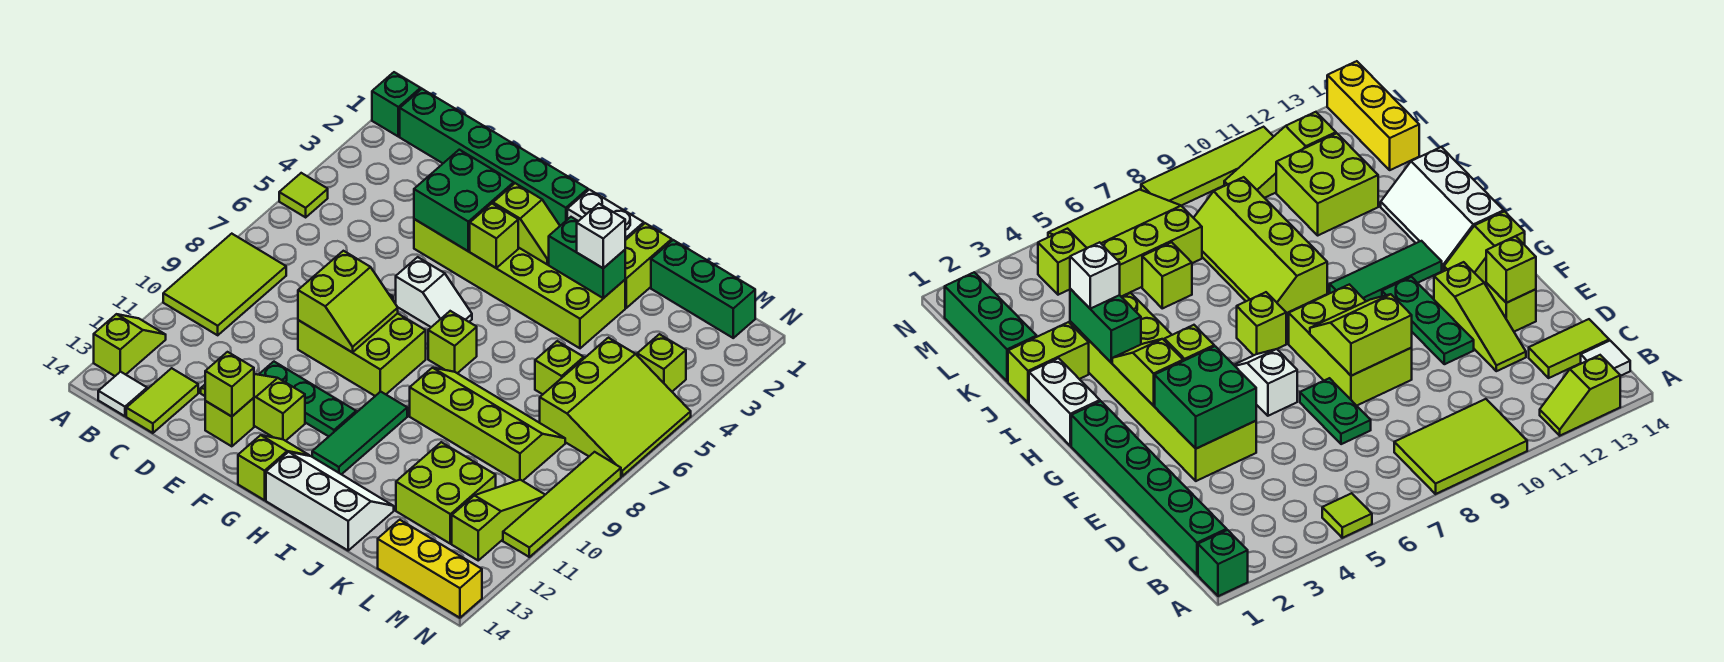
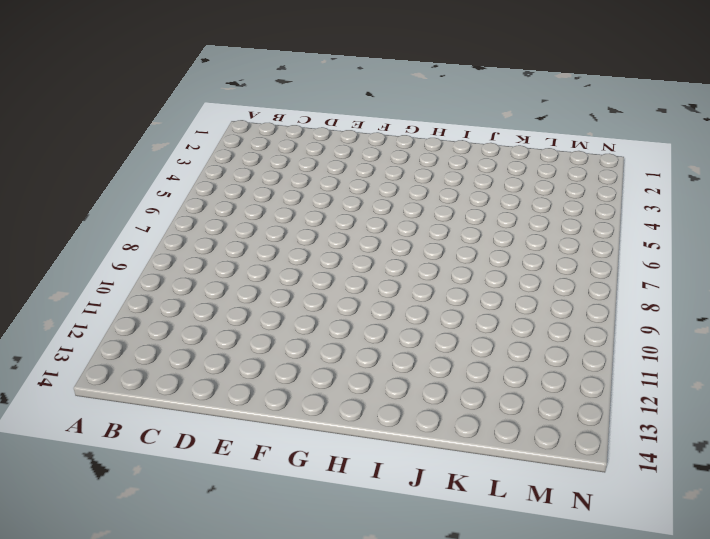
none -> green 1x1 brick [372,72,421,136]
none -> lime 1x1 tile [279,173,328,217]
none -> lime 2x3 tile [163,234,286,335]
none -> lime 1x2 slope [94,314,166,376]

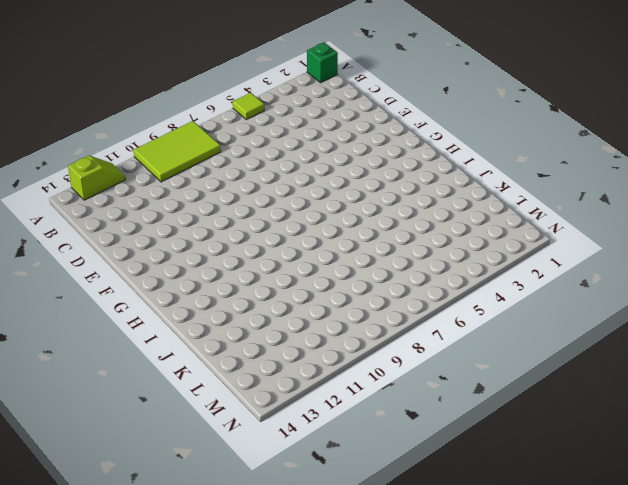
none -> green 1x6 brick [400,89,588,226]
none -> white 1x1 tile [98,372,147,416]
none -> lime 1x2 tile [126,368,198,433]
none -> green 1x2 plate [1300,378,1371,444]

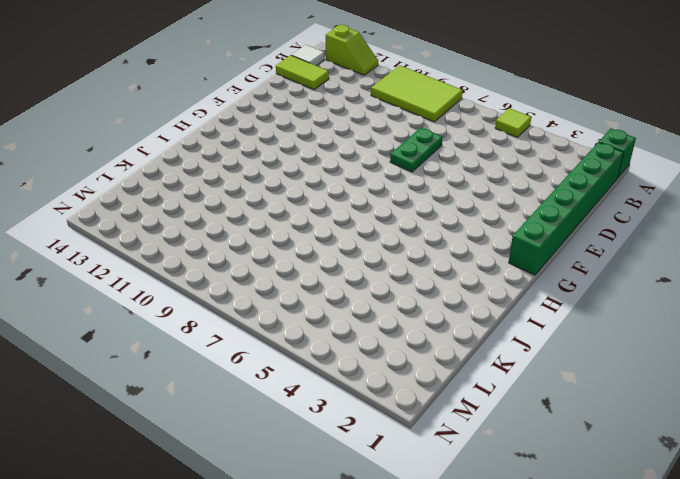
none -> lime 1x3 slope [201,374,305,441]
none -> lime 2x6 brick [414,219,625,348]
none -> lime 2x3 brick [298,313,426,396]
none -> green 1x3 plate [259,362,356,436]

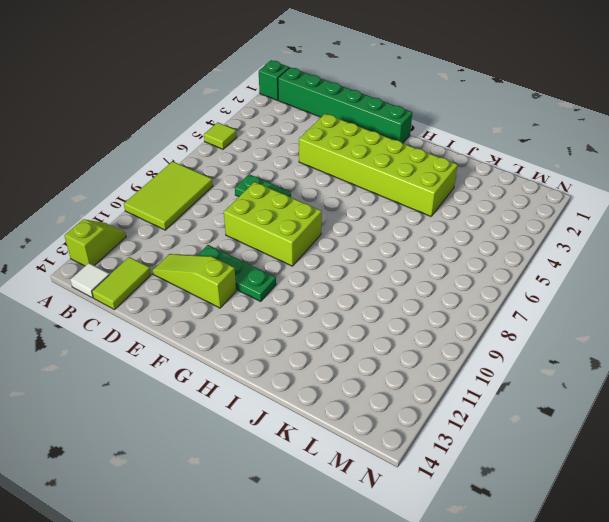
none -> lime 1x1 brick [205,398,254,446]
none -> white 1x2 slope [396,257,472,327]
none -> lime 1x2 slope [238,435,310,500]
none -> white 1x2 brick [567,190,644,240]

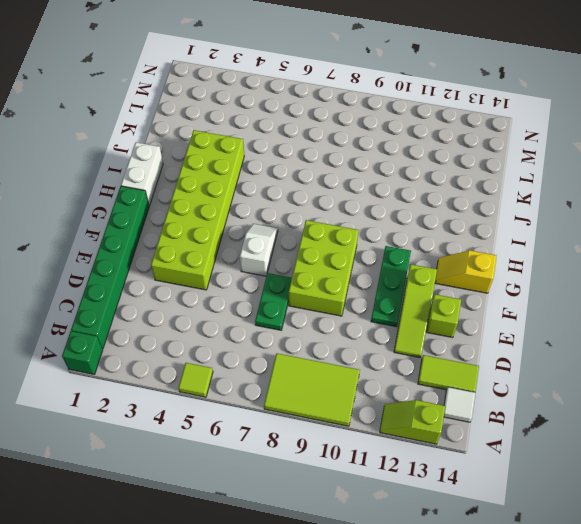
yellow 1x2 slope [435,250,497,293] -> lime 1x2 slope [238,435,310,500]
none -> lime 1x1 brick [428,311,477,373]
none -> green 1x3 tile [312,392,407,474]
none -> white 2x3 slope [266,452,394,550]
none -> lime 2x4 slope [410,368,565,481]

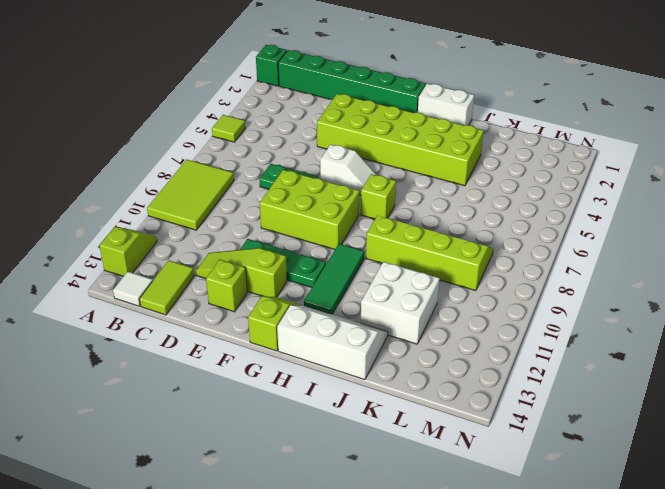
white 2x2 brick [361,262,440,344] -> lime 2x2 brick [396,442,496,544]
none -> lime 1x2 brick [625,223,672,308]
none -> green 1x3 brick [651,240,755,338]
none -> lime 1x1 brick [535,341,584,394]
none -> lime 3x3 slope [540,338,691,476]

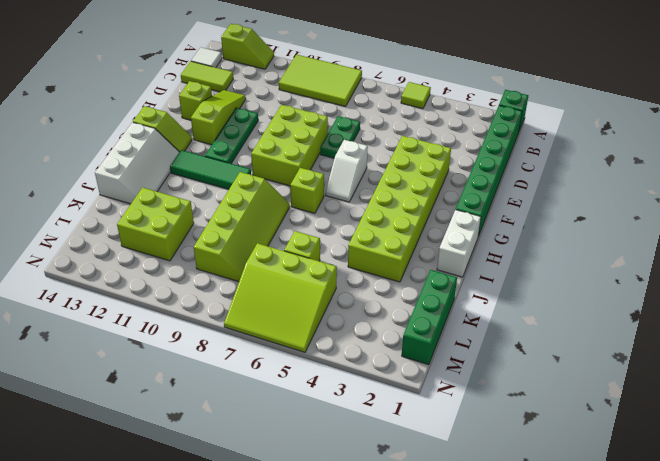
none -> lime 1x2 brick [625,223,672,308]
none -> yellow 1x3 brick [378,520,482,618]
none -> lime 1x1 brick [637,334,686,391]
none -> lime 1x3 slope [452,480,545,560]

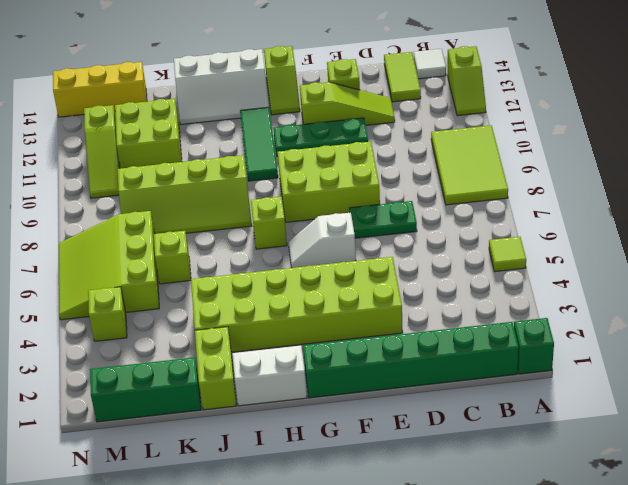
none -> lime 1x4 tile [503,452,621,557]
none -> green 2x2 brick [414,150,514,251]
none -> lime 2x2 slope [298,251,398,353]
none -> lime 1x1 brick [205,352,254,417]

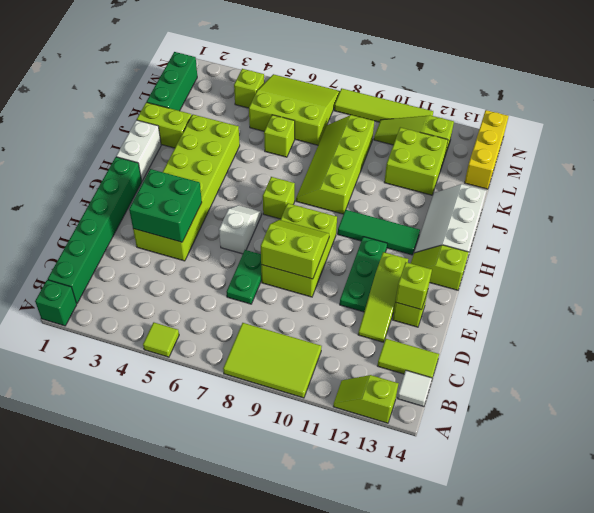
none -> lime 1x2 slope [493,183,560,264]
none -> lime 1x1 brick [470,204,518,268]
none -> green 1x2 brick [549,217,625,298]
none -> white 1x1 brick [577,204,625,268]

